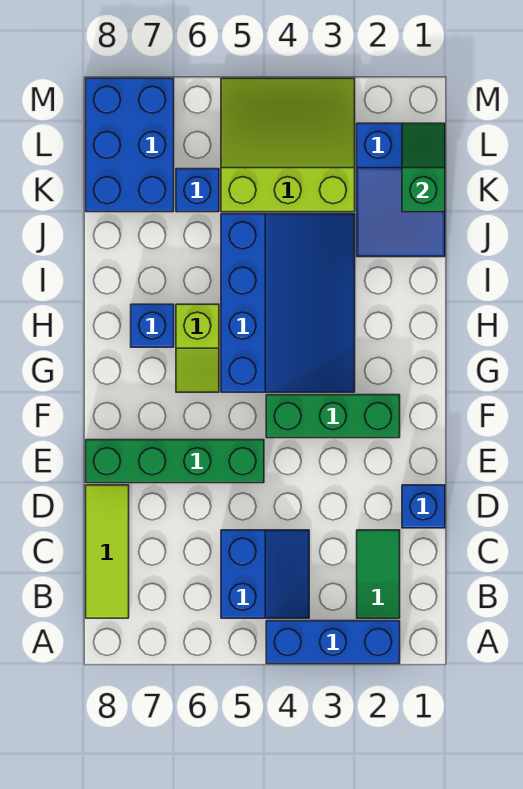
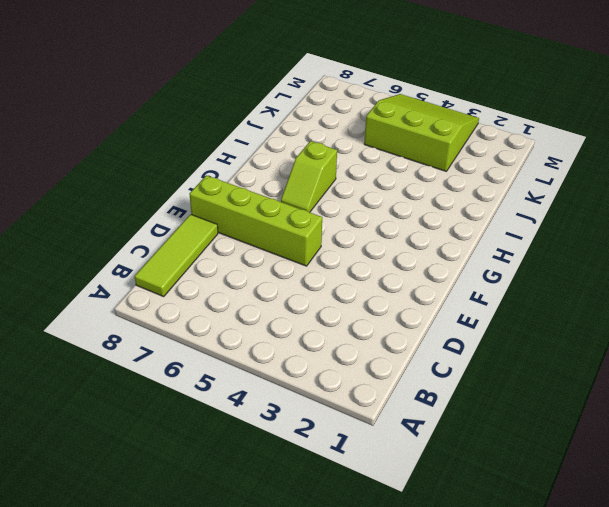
lime 1x4 brick [190,175,322,266] -> green 1x4 brick [86,440,264,483]
none -> blue 1x3 brick [266,621,400,664]
none -> green 1x2 tile [357,530,400,618]
none -> blue 2x2 slope [221,530,309,618]

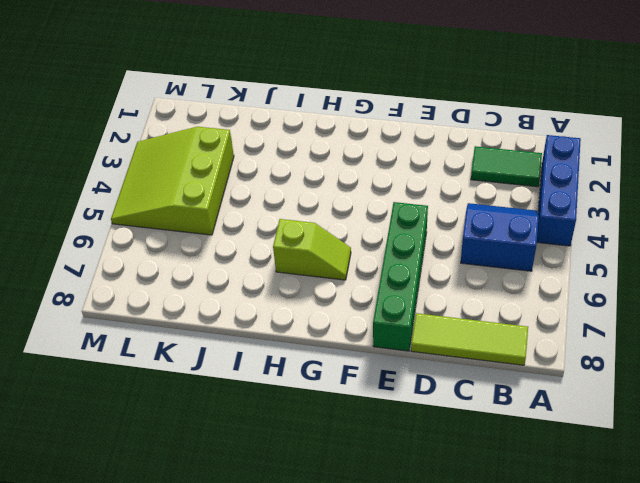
none -> blue 1x1 brick [402,485,445,528]
none -> green 1x3 brick [266,395,400,438]
none -> blue 3x4 slope [221,214,355,392]

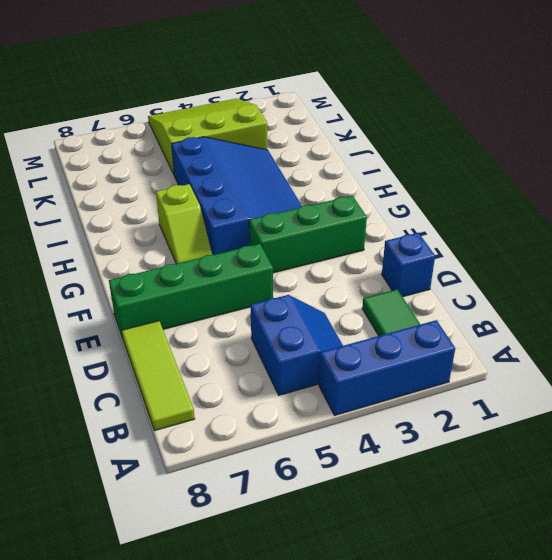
none -> blue 1x1 brick [131,304,174,347]
none -> blue 2x3 slope [357,123,445,257]
none -> blue 1x1 brick [176,169,219,212]

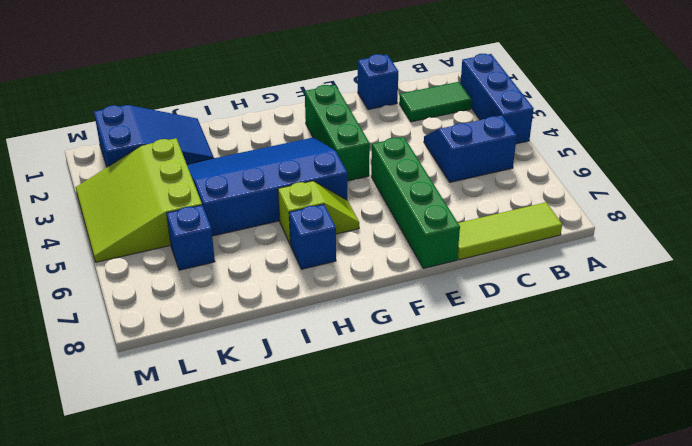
none -> blue 2x3 brick [86,78,174,212]
none -> green 1x2 slope [402,123,445,212]

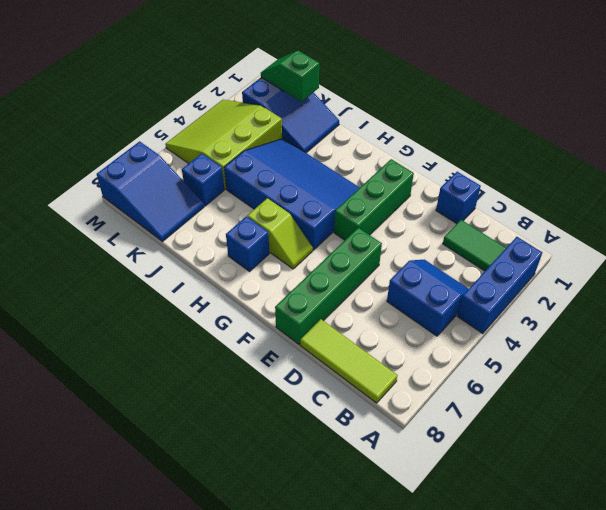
blue 2x3 slope [97,141,204,241] -> blue 2x3 brick [86,78,174,212]

